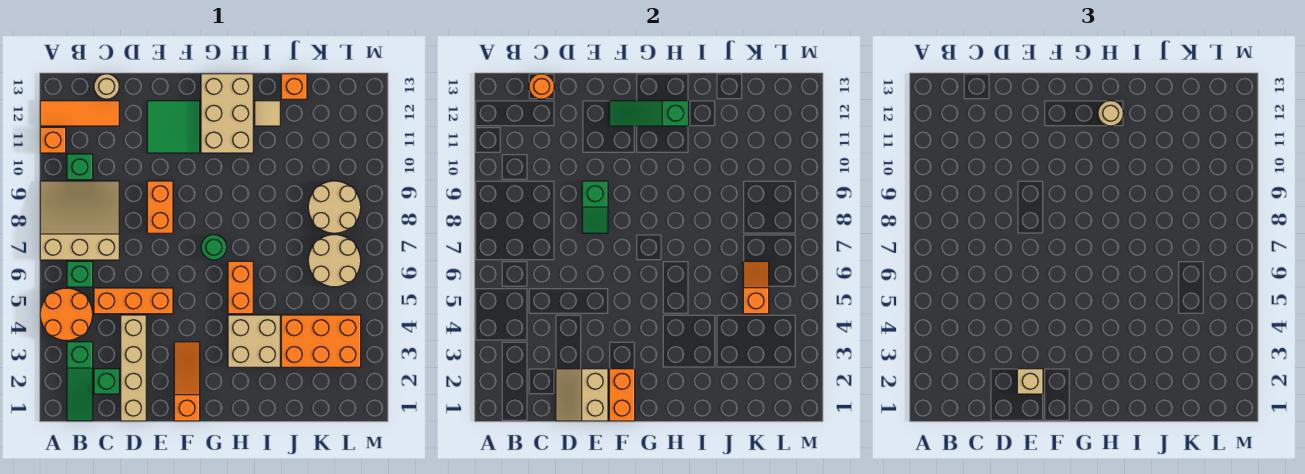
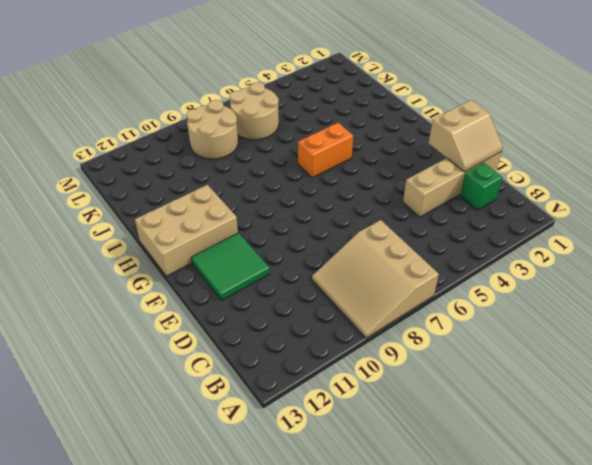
none -> orange 2x2 round brick [40,288,93,340]
none -> orange 1x1 brick [40,127,66,153]
none -> orange 1x3 tile [40,101,119,126]
none -> green 1x3 slope [67,342,93,421]

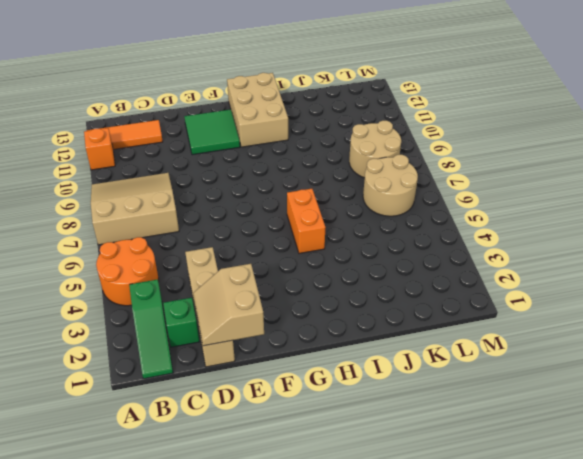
none -> green 1x1 brick [67,261,93,287]
none -> green 1x1 brick [67,154,93,180]
none -> orange 1x3 brick [94,288,173,314]
none -> tan 1x1 round brick [94,74,119,99]

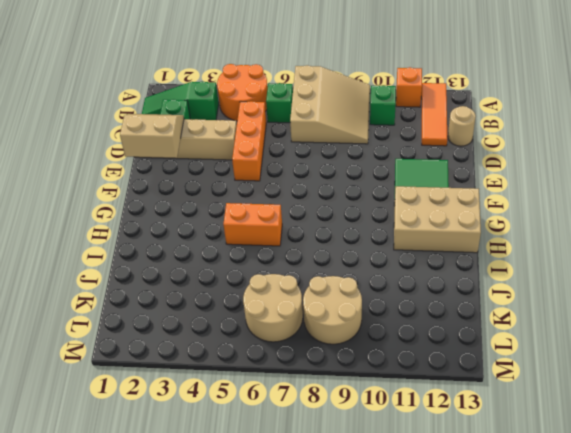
none -> orange 1x2 brick [147,181,173,233]
none -> orange 1x3 slope [174,342,200,421]
none -> green 1x1 round brick [201,235,227,260]
none -> tan 2x2 brick [228,315,280,367]

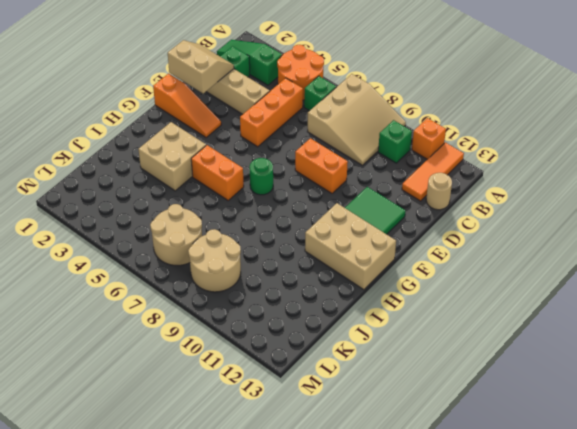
none -> tan 1x1 tile [255,101,280,126]
none -> orange 2x3 brick [281,315,361,367]
none -> orange 1x1 brick [281,74,307,99]
none -> orange 1x1 round brick [529,74,554,99]

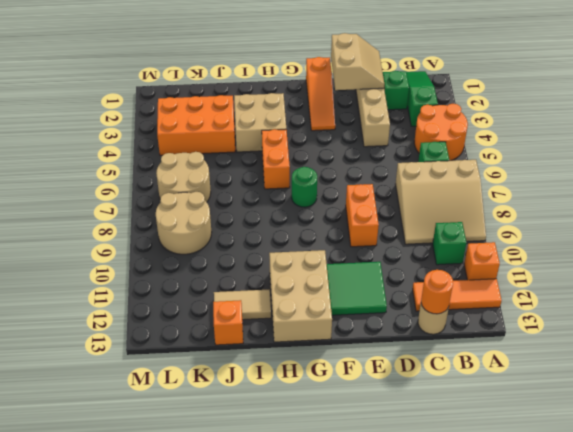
tan 1x2 tile [214,290,271,320] -> tan 1x1 tile [255,101,280,126]
none -> orange 1x3 brick [94,288,173,314]
none -> green 1x2 slope [582,181,608,233]
none -> orange 1x2 brick [609,369,635,421]
none -> green 1x3 slope [609,101,688,126]

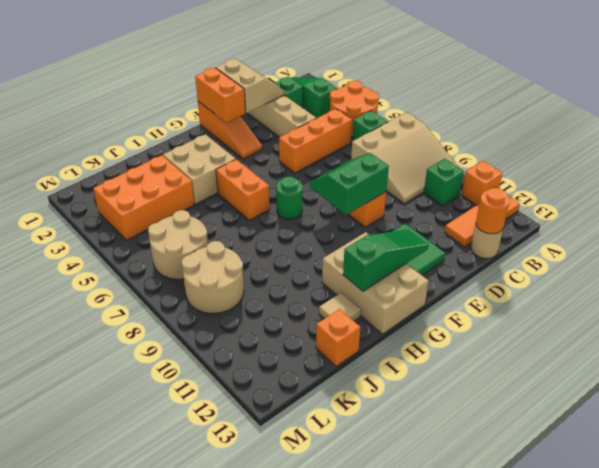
green 2x2 slope [310,153,389,215] -> green 1x2 slope [582,181,608,233]
none -> orange 1x2 slope [743,261,769,314]
none -> tan 1x1 brick [1017,369,1043,394]
none -> tan 1x1 round brick [1098,101,1123,126]

